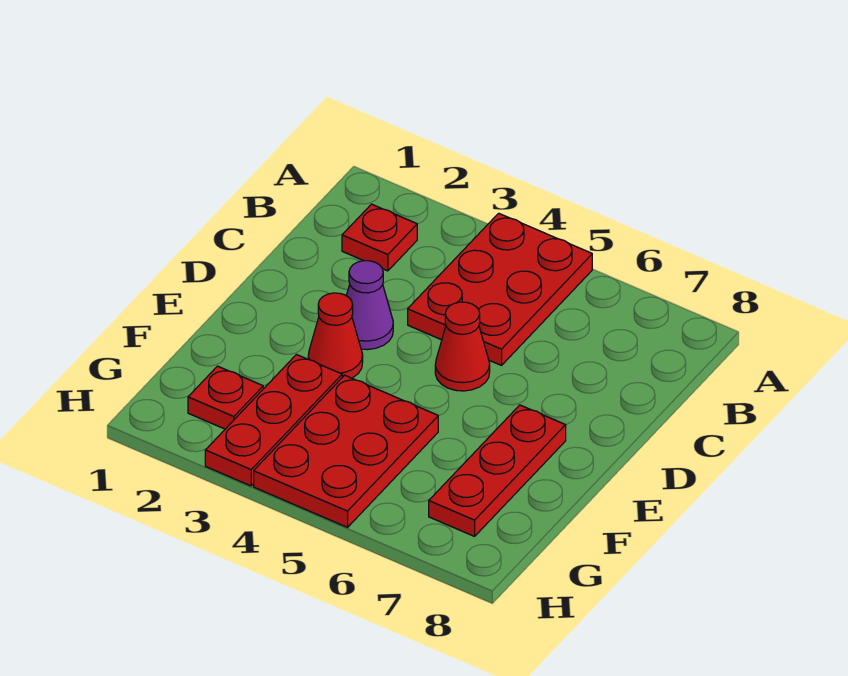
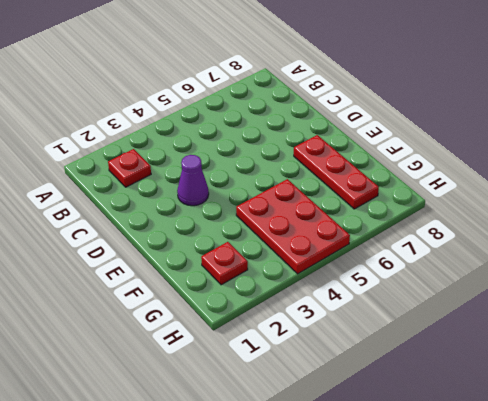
none -> red 2x3 plate [408,213,592,365]
none -> red 1x1 cone [435,302,490,391]

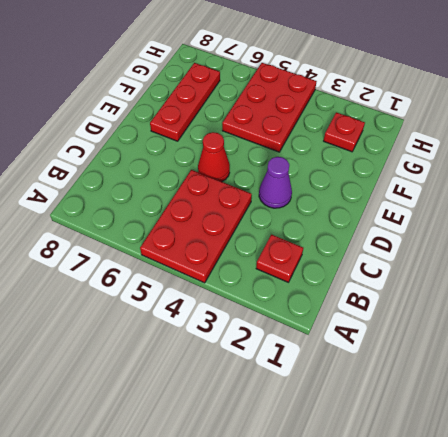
none -> red 1x1 cone [308,293,363,378]
none -> red 1x3 plate [205,355,342,486]

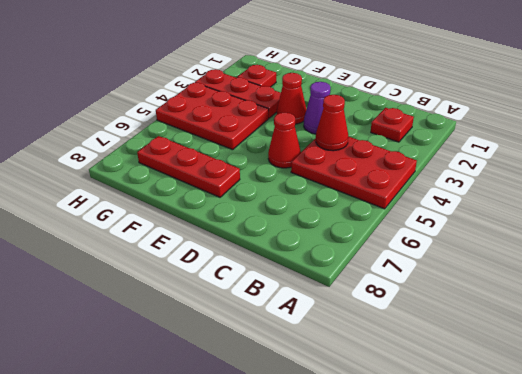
red 1x1 cone [316,95,348,151] -> none

